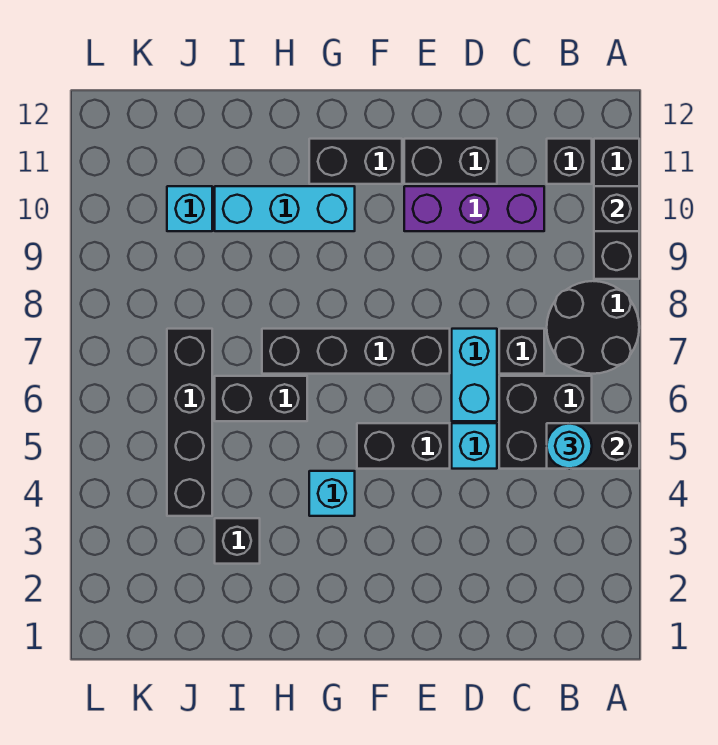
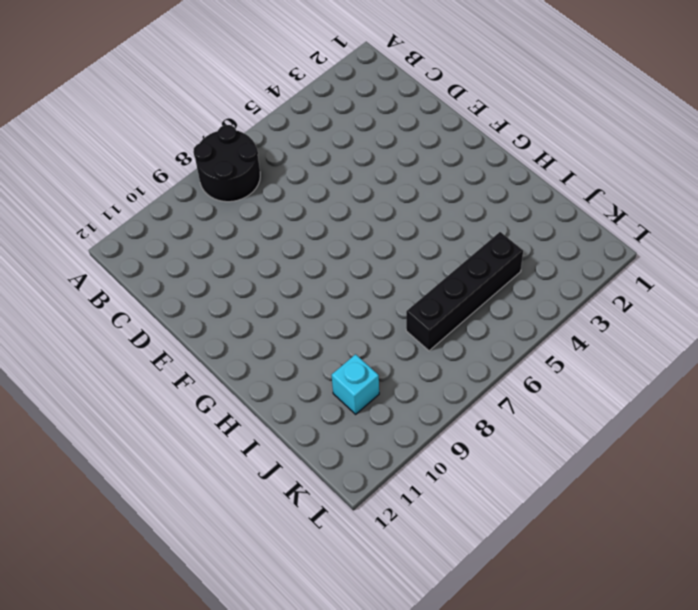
none -> black 1x3 brick [594,139,639,279]
none -> black 2x2 brick [499,376,592,469]
none -> black 1x1 brick [547,139,592,184]

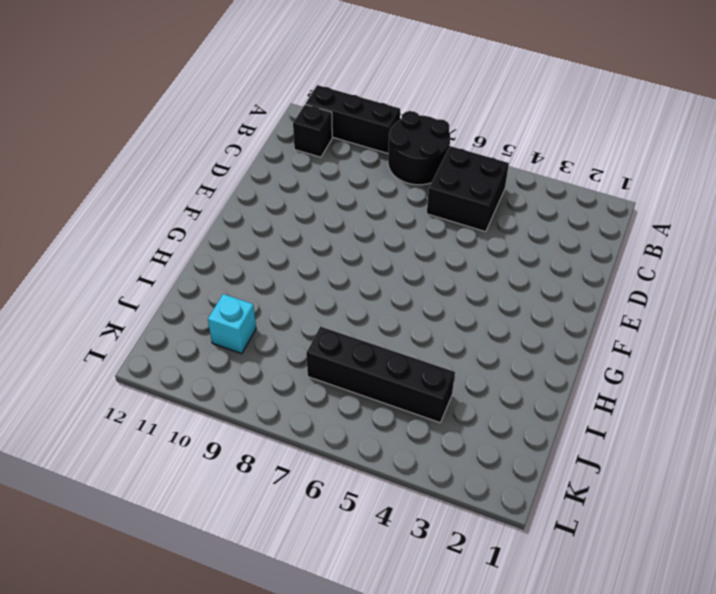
none -> black 1x1 brick [499,329,544,374]
none -> purple 1x3 brick [404,186,544,231]
none -> cyan 1x1 brick [452,423,497,469]

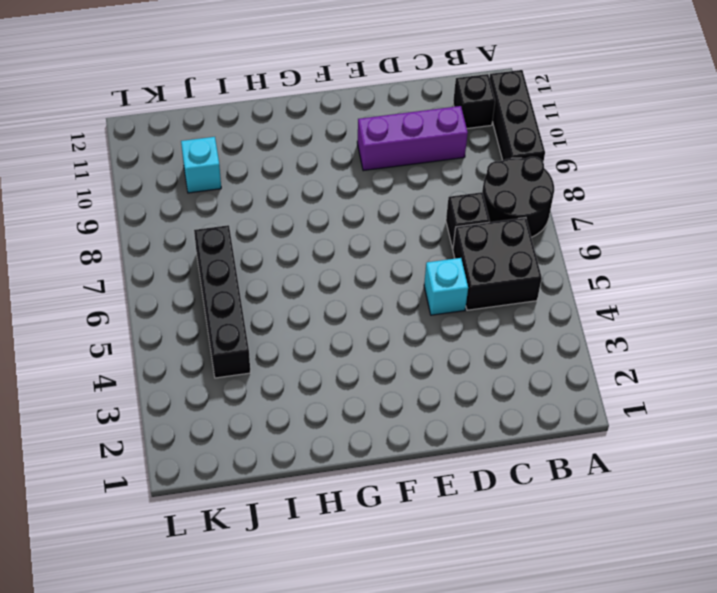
none -> cyan 1x2 brick [452,329,497,421]
none -> black 1x2 brick [404,139,497,184]
none -> black 1x2 brick [357,423,450,469]

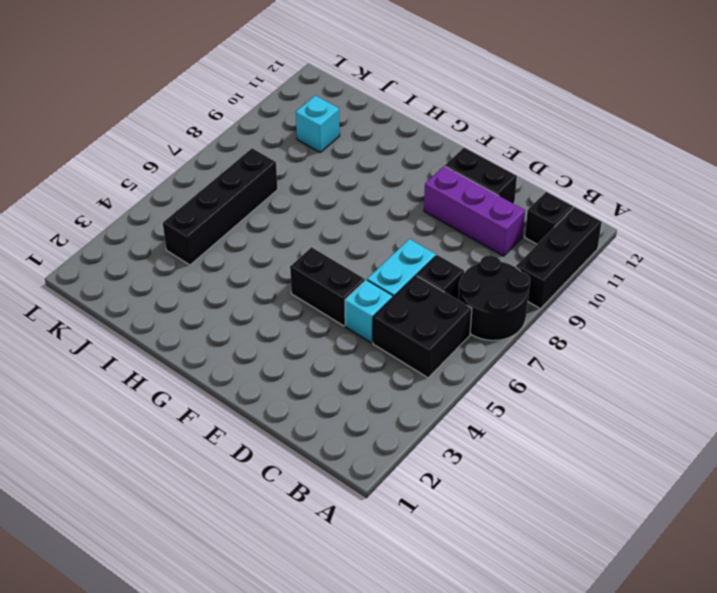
none -> black 1x4 brick [262,329,450,374]
none -> black 1x2 brick [309,139,402,184]
none -> cyan 1x1 brick [309,471,355,516]

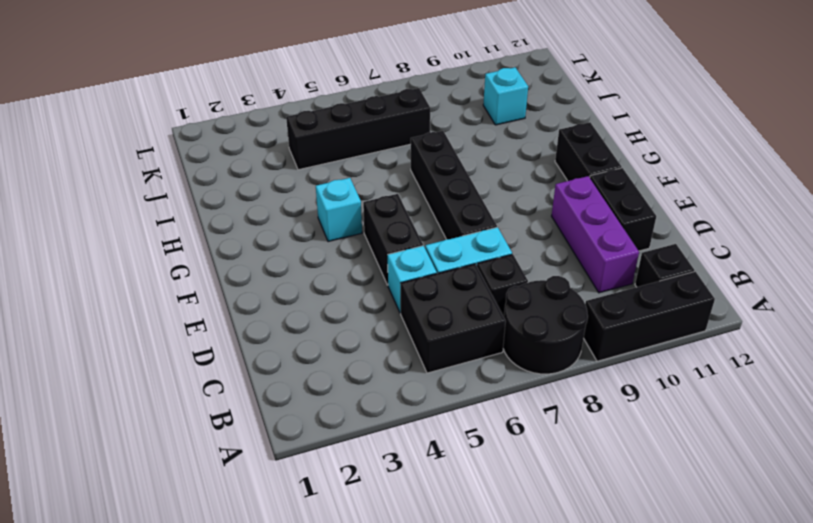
none -> cyan 1x3 brick [215,186,355,231]
none -> black 1x2 brick [215,376,307,421]
none -> black 1x1 brick [215,518,260,564]

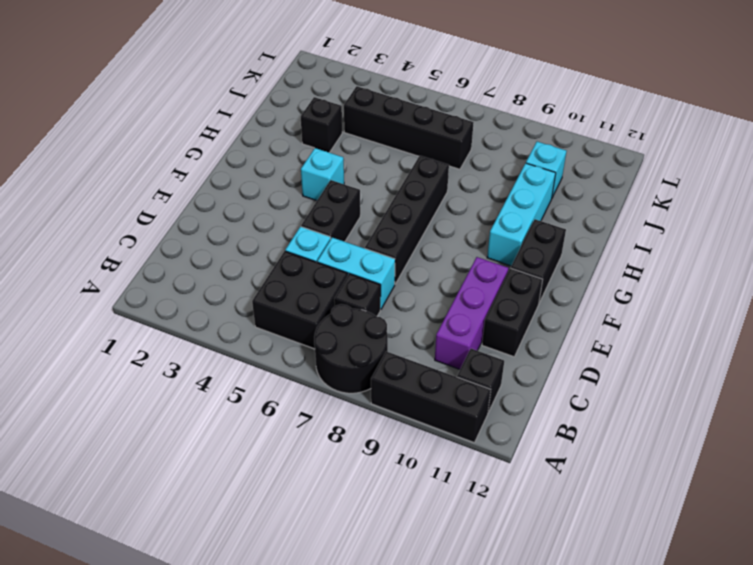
none -> black 1x2 brick [215,376,307,421]
none -> black 1x2 brick [547,423,639,469]
none -> black 1x1 brick [594,186,639,231]

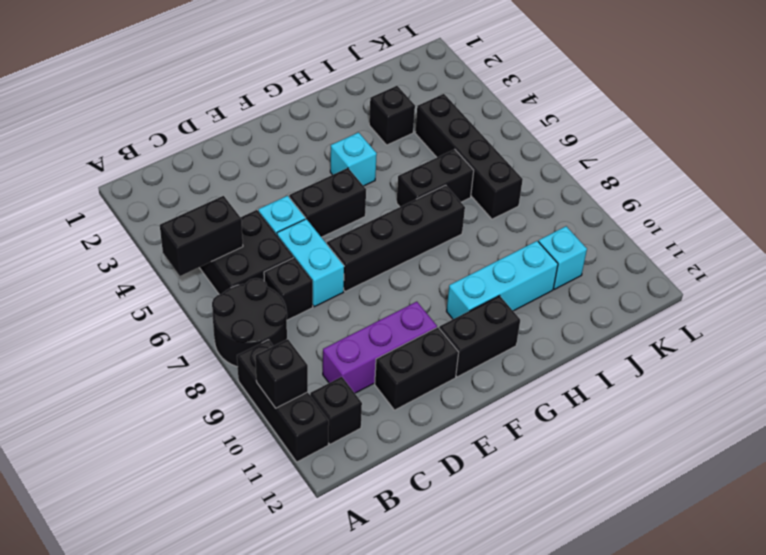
none -> cyan 1x1 round brick [547,423,592,469]

